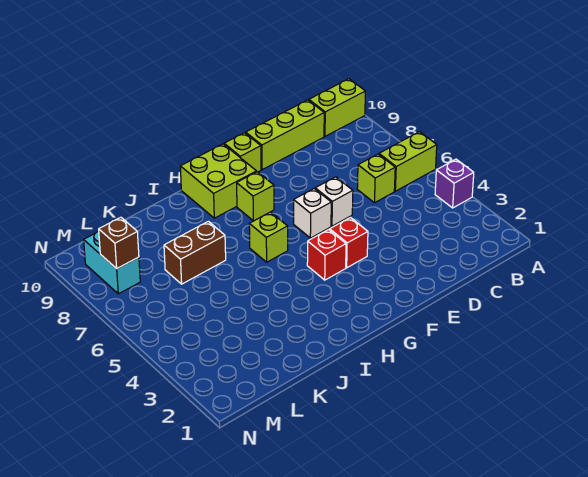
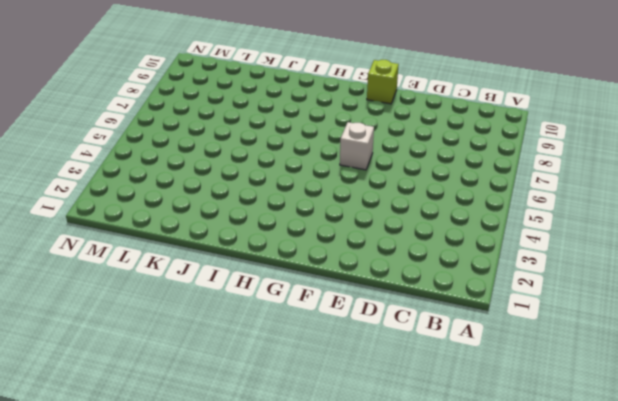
none -> purple 1x1 brick [435,159,474,208]
none -> lime 1x2 brick [379,132,437,191]
none -> lime 1x2 brick [309,79,365,136]

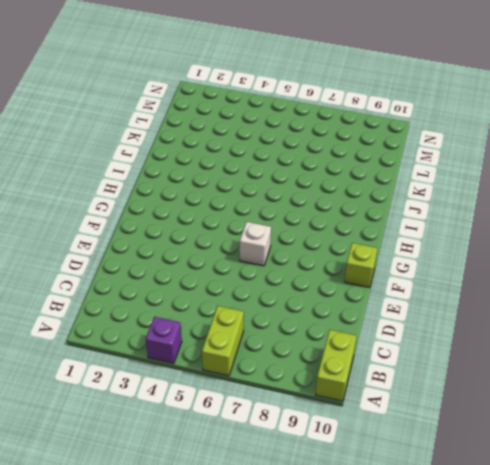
none -> lime 1x1 brick [357,154,395,203]
none -> lime 1x3 brick [246,100,324,170]
none -> white 1x1 brick [315,177,353,226]

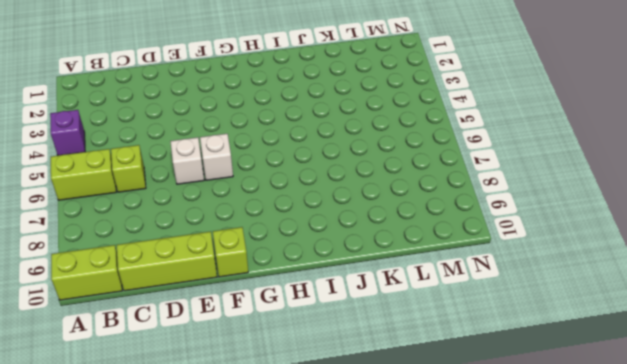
none -> red 1x1 brick [330,218,368,268]
none -> red 1x1 brick [307,230,346,280]
none -> lime 1x1 brick [237,172,274,221]

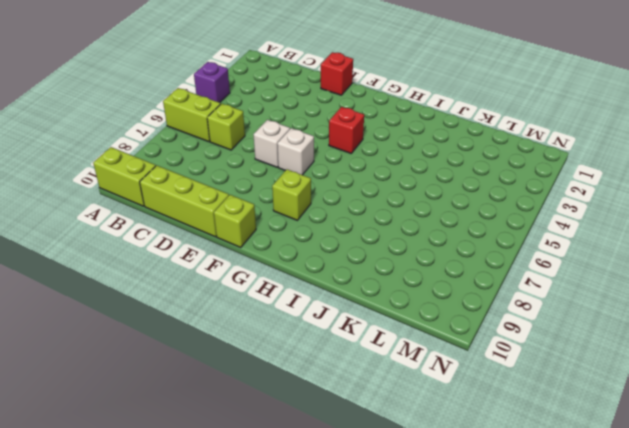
red 1x1 brick [321,52,353,95] -> red 1x1 brick moved to [330,218,368,268]
none -> lime 2x2 brick [180,144,257,218]
none -> lime 1x1 brick [249,212,288,262]
none -> brown 1x2 brick [164,221,226,284]

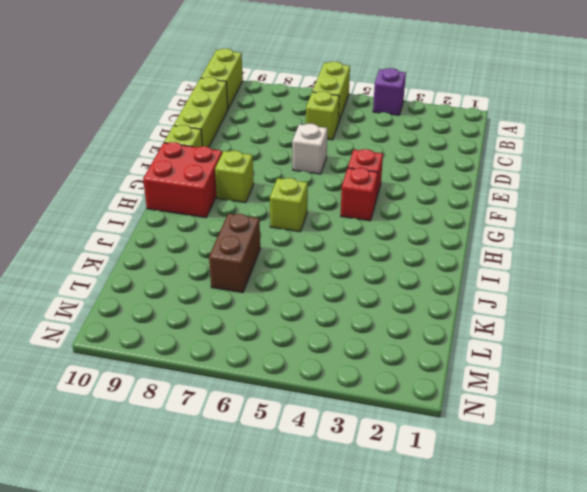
red 2x2 brick [143,142,222,218] -> lime 2x2 brick [180,144,257,218]
none -> white 1x1 brick [294,189,331,238]
none -> cyan 1x2 brick [84,231,140,294]
none -> brown 1x1 brick [99,217,139,269]

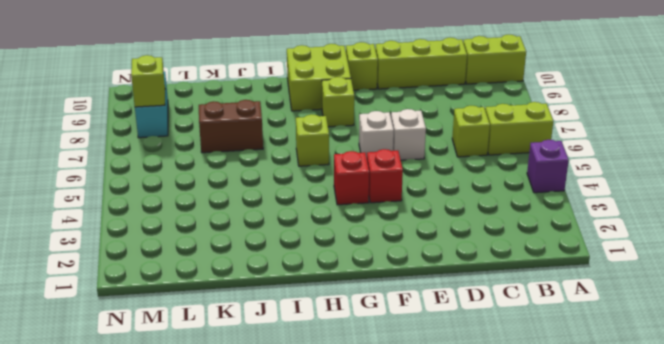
lime 1x1 brick [131,55,165,107] -> brown 1x1 brick [99,217,139,269]

